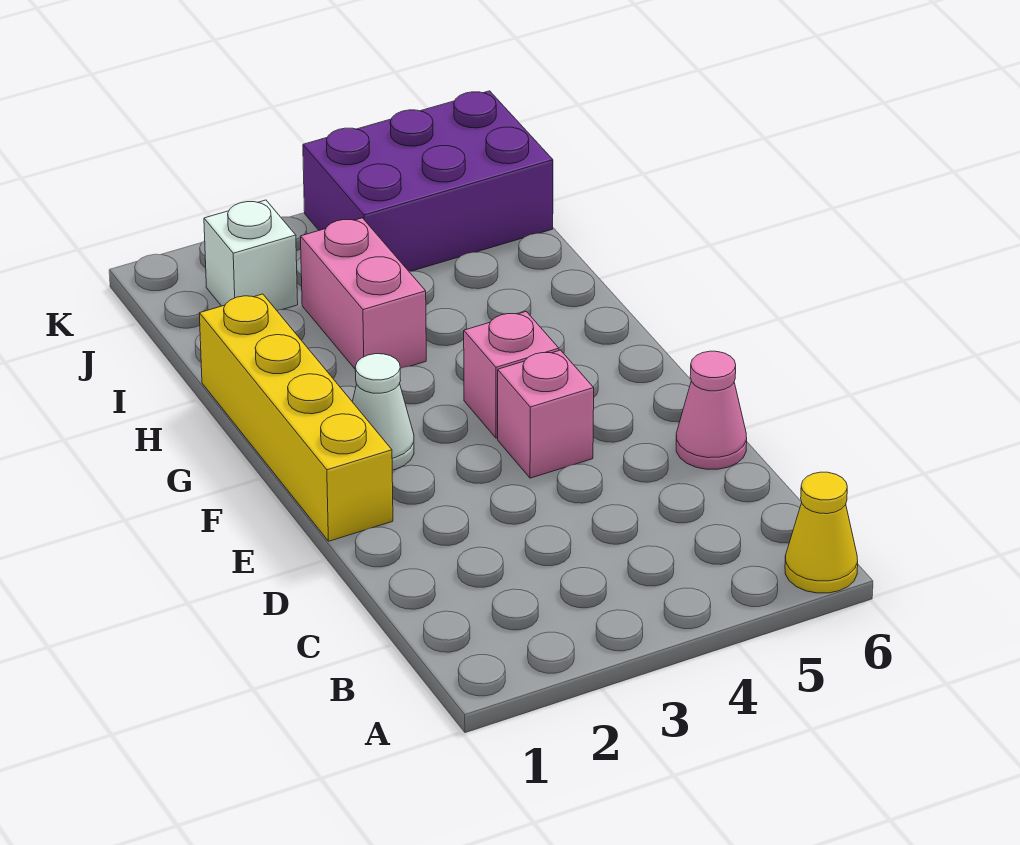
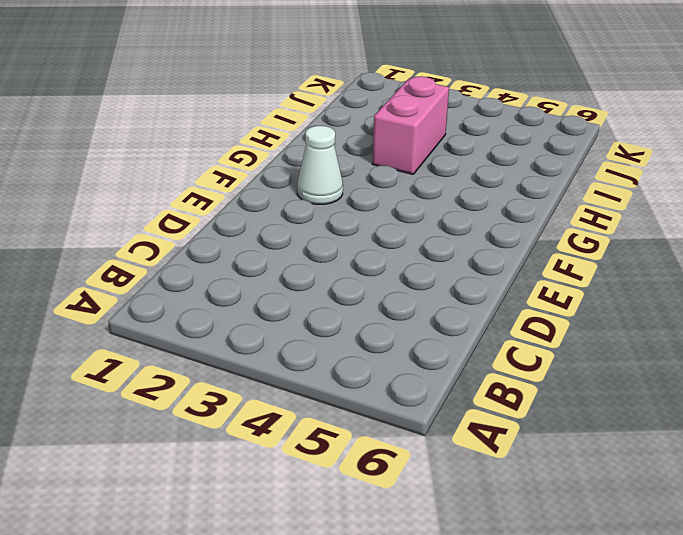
none -> yellow 1x1 cone [785,472,858,593]
none -> pink 1x1 cone [676,351,747,469]

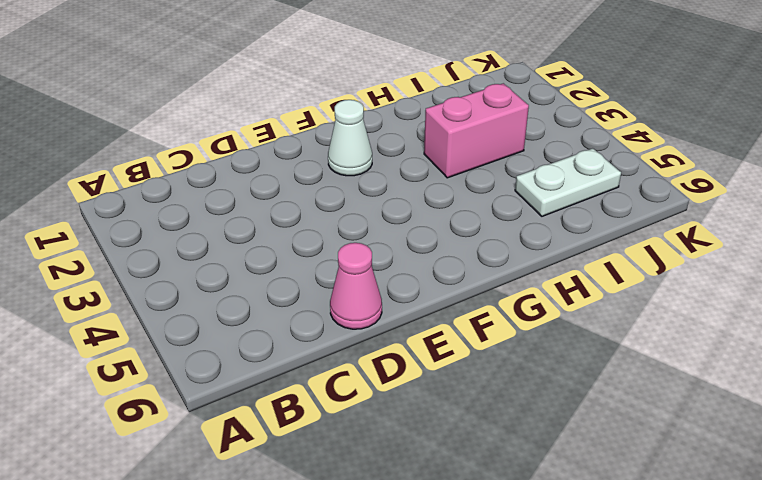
white 1x2 plate [515,148,621,216] -> purple 2x3 brick [303,91,553,271]
none -> yellow 1x1 cone [785,472,858,593]
none -> yellow 1x4 brick [199,294,393,541]

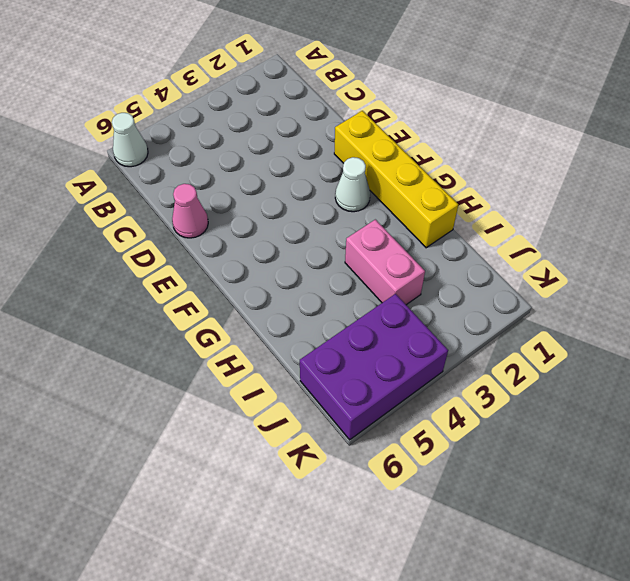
white 1x1 cone [112,113,148,167] -> yellow 1x1 cone [785,472,858,593]
none -> pink 1x1 brick [498,350,594,478]
none -> pink 1x1 brick [464,312,559,438]

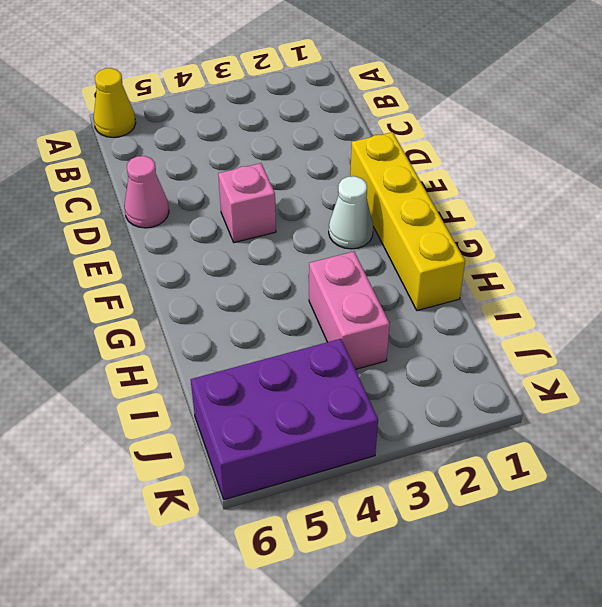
none -> pink 1x1 brick [464,312,559,438]
none -> white 1x1 brick [204,200,298,310]

